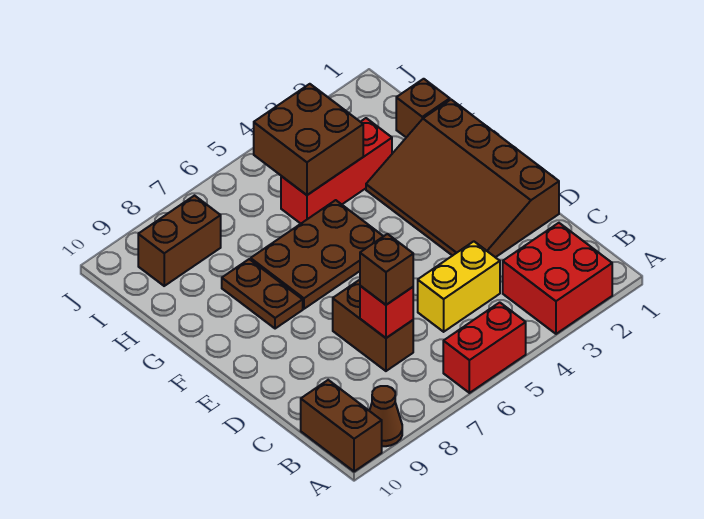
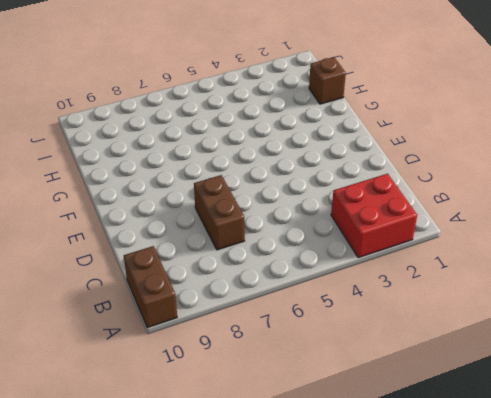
none -> red 1x2 brick [443,302,526,393]
none -> brown 1x1 cone [370,386,402,446]
none -> yellow 1x2 brick [418,241,500,332]

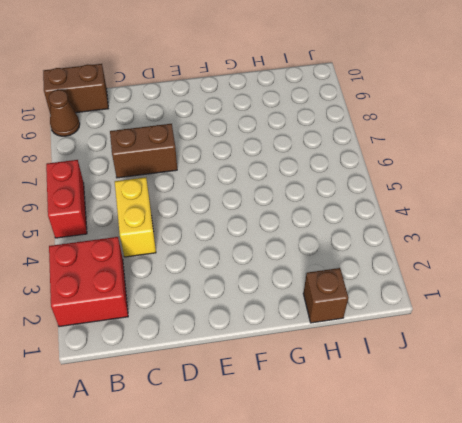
none -> brown 3x4 slope [366,100,559,257]
none -> brown 2x3 plate [251,200,383,309]
none -> brown 1x2 plate [222,259,303,329]

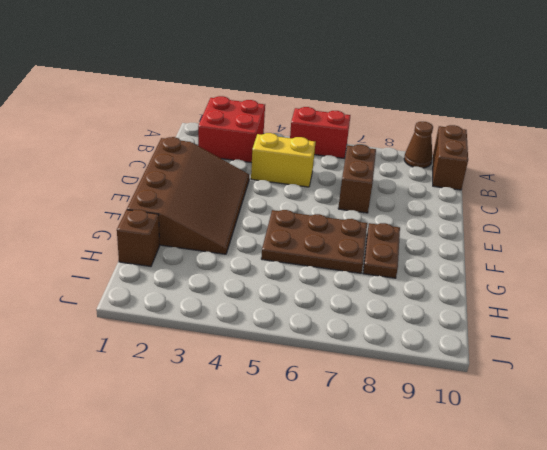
none -> red 1x3 brick [281,118,392,224]
none -> brown 1x2 brick [138,196,221,286]
none -> red 1x1 brick [360,286,413,338]

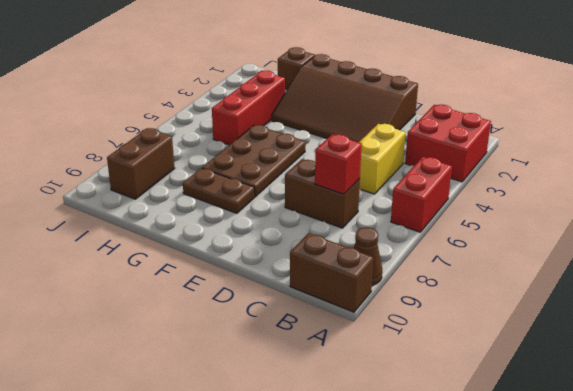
none -> brown 2x2 brick [254,84,363,195]
none -> brown 1x1 brick [360,234,413,305]

